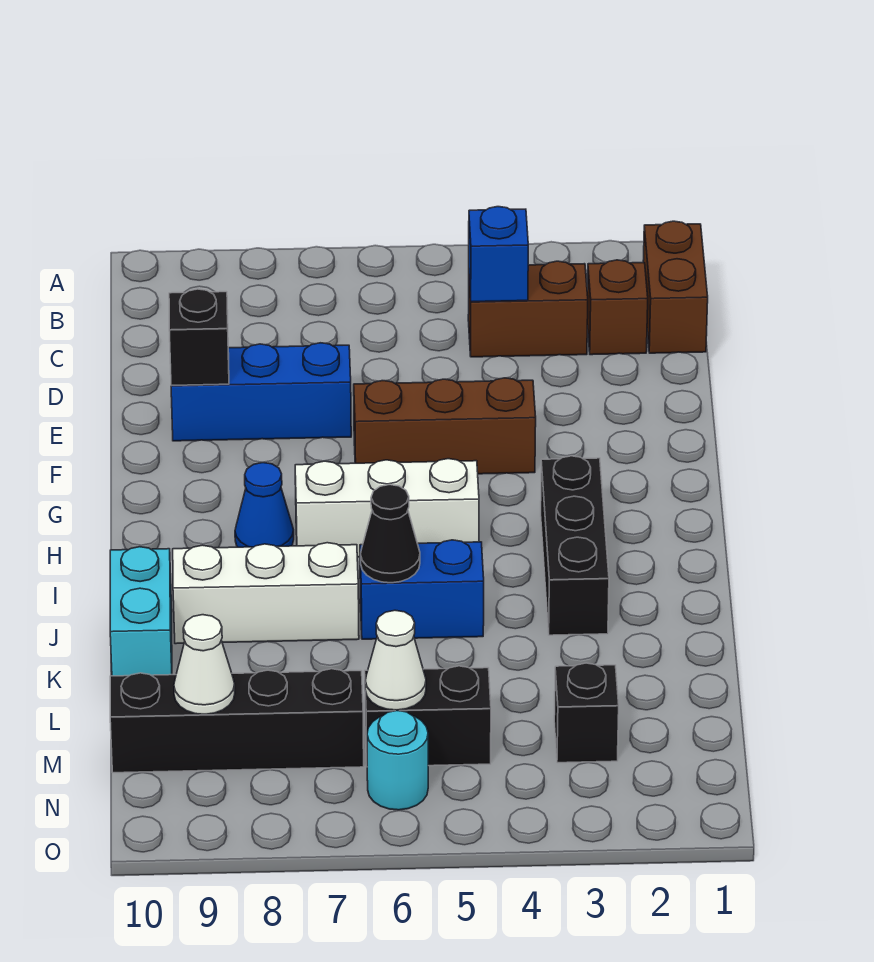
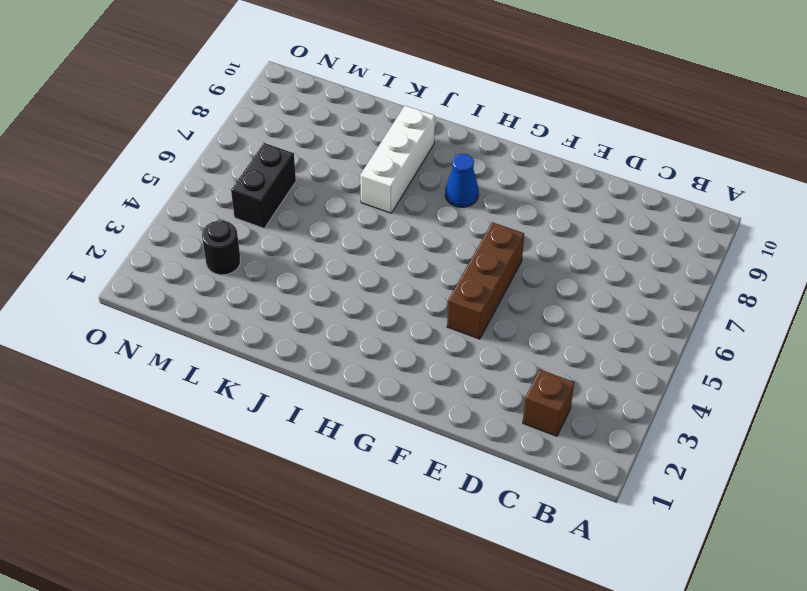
black 1x1 round brick [202,220,240,275] -> black 1x1 brick [554,663,619,763]
none -> brown 1x2 brick [643,221,708,353]
none -> brown 1x2 brick [468,261,588,357]
none -> blue 1x3 brick [171,343,351,441]

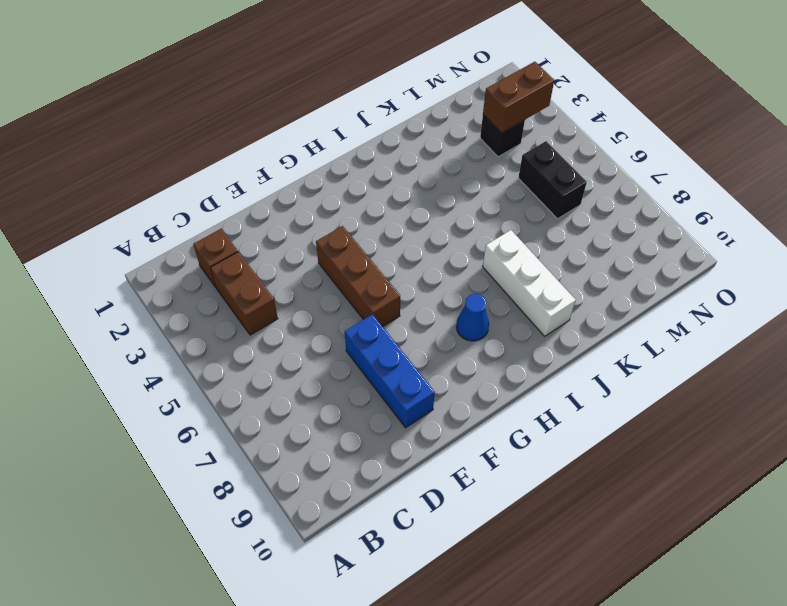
brown 1x2 brick [483,62,554,133] -> brown 1x2 brick moved to [643,221,708,353]
none -> black 1x3 brick [541,456,609,635]
none -> white 1x3 brick [295,459,479,557]
none -> blue 1x2 brick [360,540,484,639]

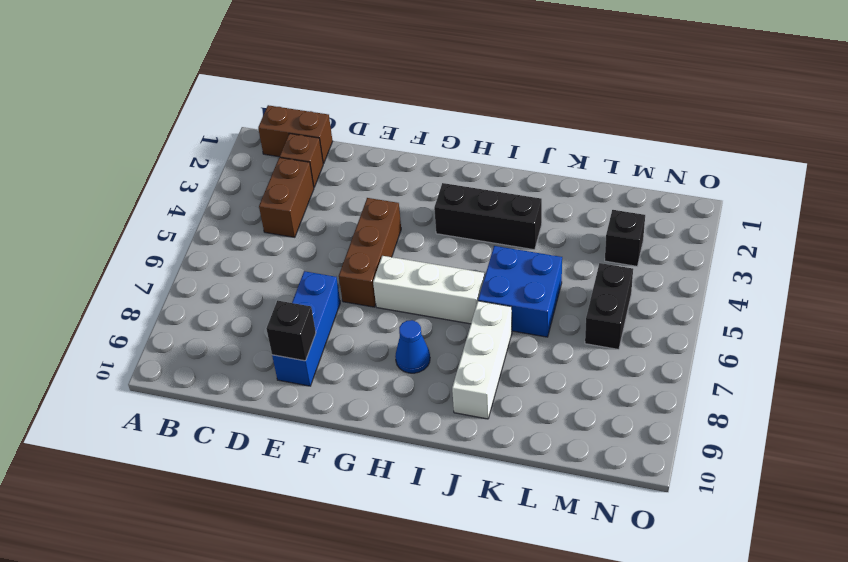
white 1x3 brick [373,256,485,324] -> white 1x3 brick turned to [295,459,479,557]
blue 2x2 brick [478,246,562,337] -> blue 1x2 brick [360,540,484,639]
none -> cyan 1x2 brick [110,547,172,676]
none -> black 1x4 brick [110,669,364,773]
none -> cyan 1x1 round brick [367,711,428,810]

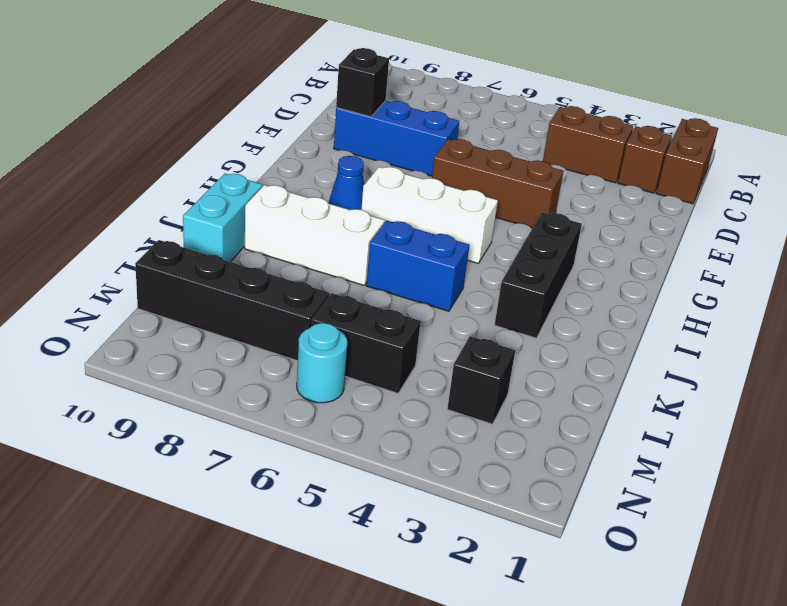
none -> blue 1x1 brick [469,207,528,302]
none -> black 1x1 cone [361,485,420,583]
none -> white 1x1 cone [365,610,426,710]

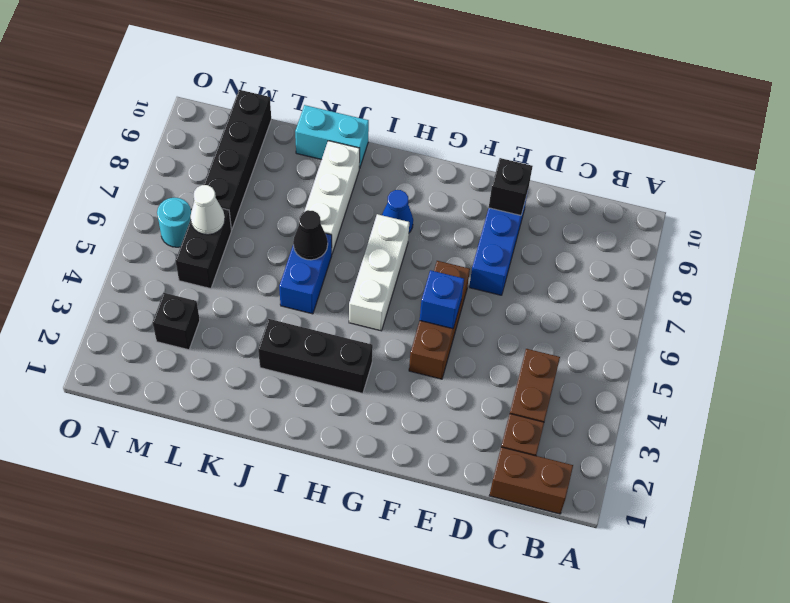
blue 1x1 brick [420,270,464,329] -> blue 1x1 brick moved to [469,207,528,302]
none -> white 1x1 cone [174,615,235,714]

